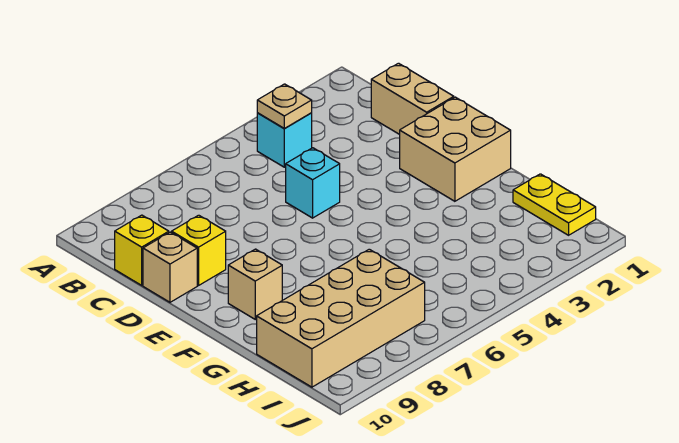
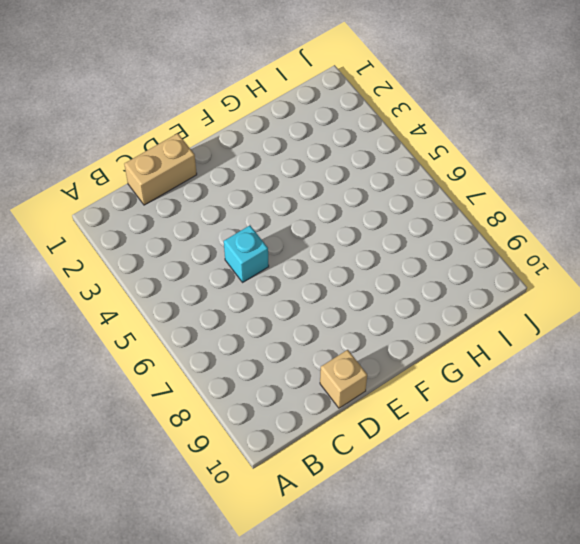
none -> cyan 1x1 brick [257,113,312,167]
none -> yellow 1x1 brick [115,215,169,285]

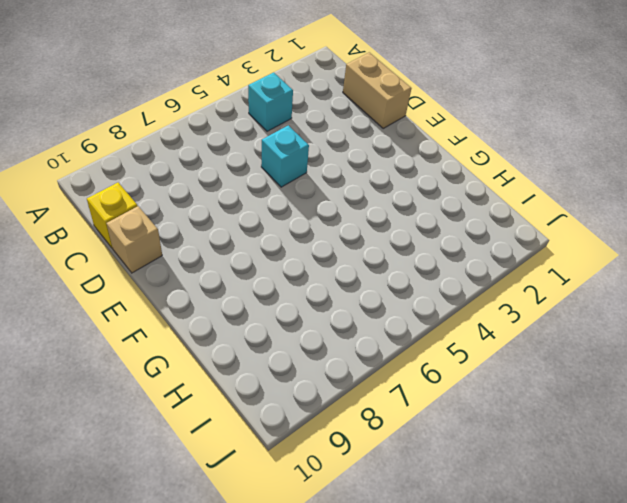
none -> yellow 1x1 brick [172,215,226,285]
none -> tan 2x2 brick [400,97,511,201]

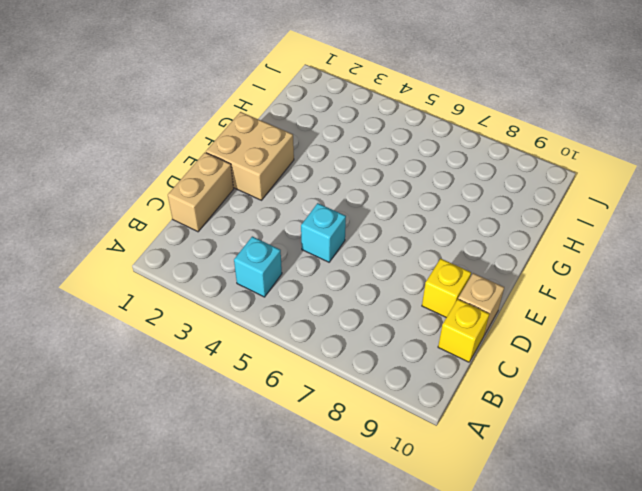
none -> tan 1x1 brick [228,249,282,319]
none -> yellow 1x2 plate [513,174,596,235]

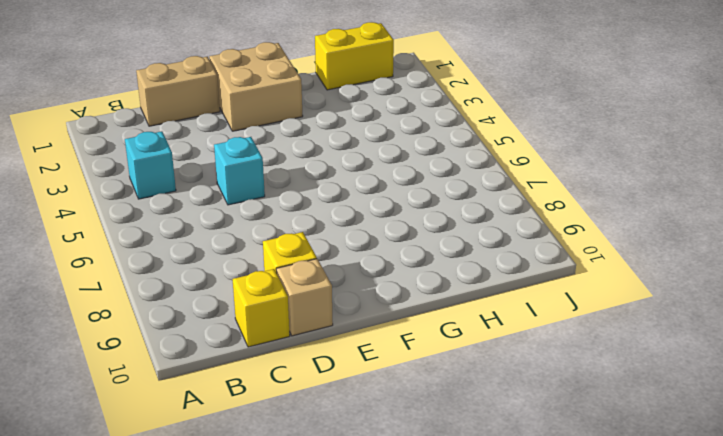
yellow 1x2 brick [315,22,394,90] -> yellow 1x2 plate [513,174,596,235]
none -> tan 1x1 brick [228,249,282,319]
none -> tan 2x4 brick [257,249,425,387]

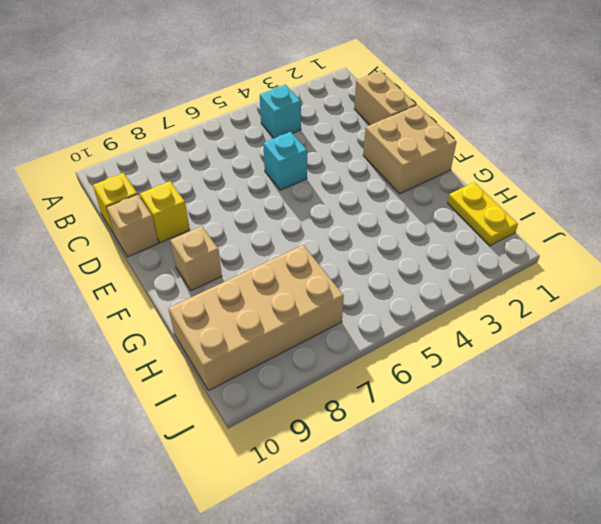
none -> tan 1x1 plate [257,84,312,129]

